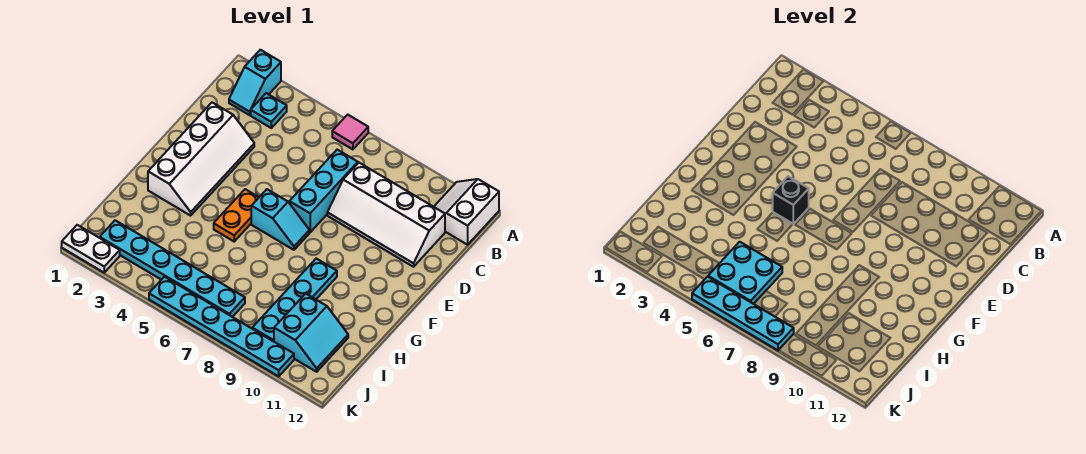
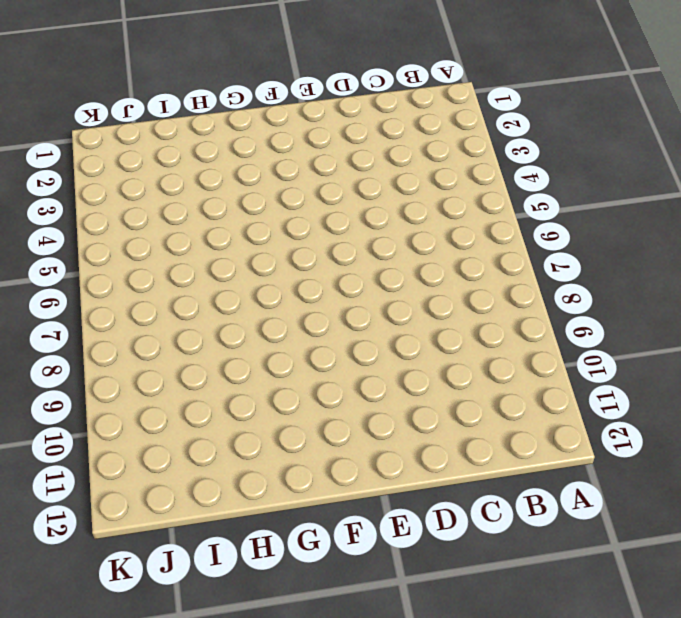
none -> cyan 1x2 slope [229,50,281,115]
none -> pink 1x1 tile [332,115,368,149]
none -> white 2x2 slope [434,179,499,245]

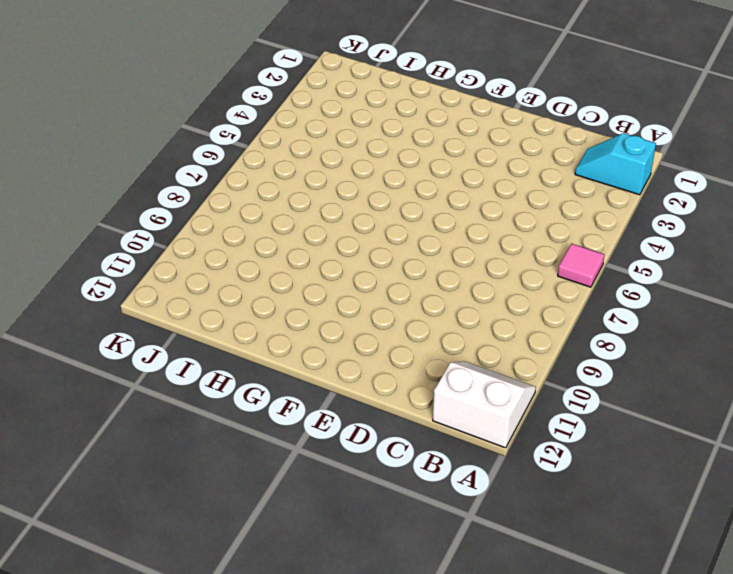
none -> cyan 1x1 plate [251,93,287,128]
none -> cyan 1x3 brick [289,150,358,232]
none -> white 2x4 slope [327,163,445,267]

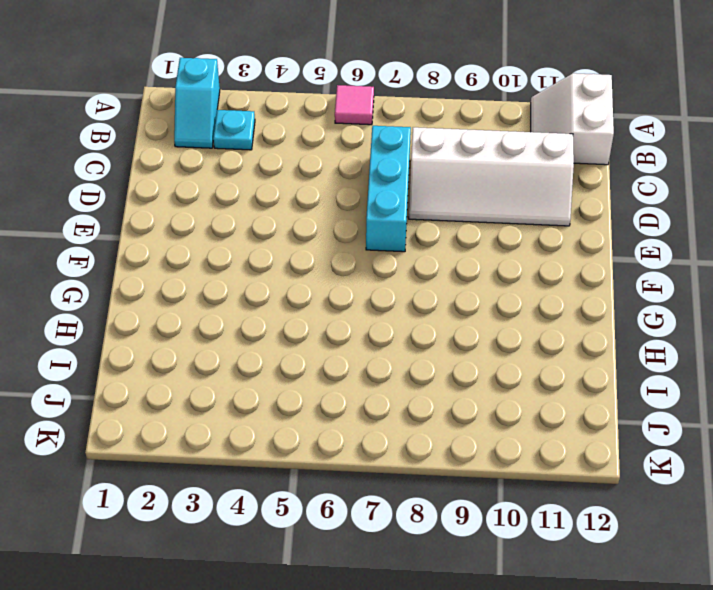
none -> white 2x4 slope [148,102,254,216]
none -> orange 1x2 plate [214,189,259,241]
none -> cyan 1x2 slope [251,189,309,250]

